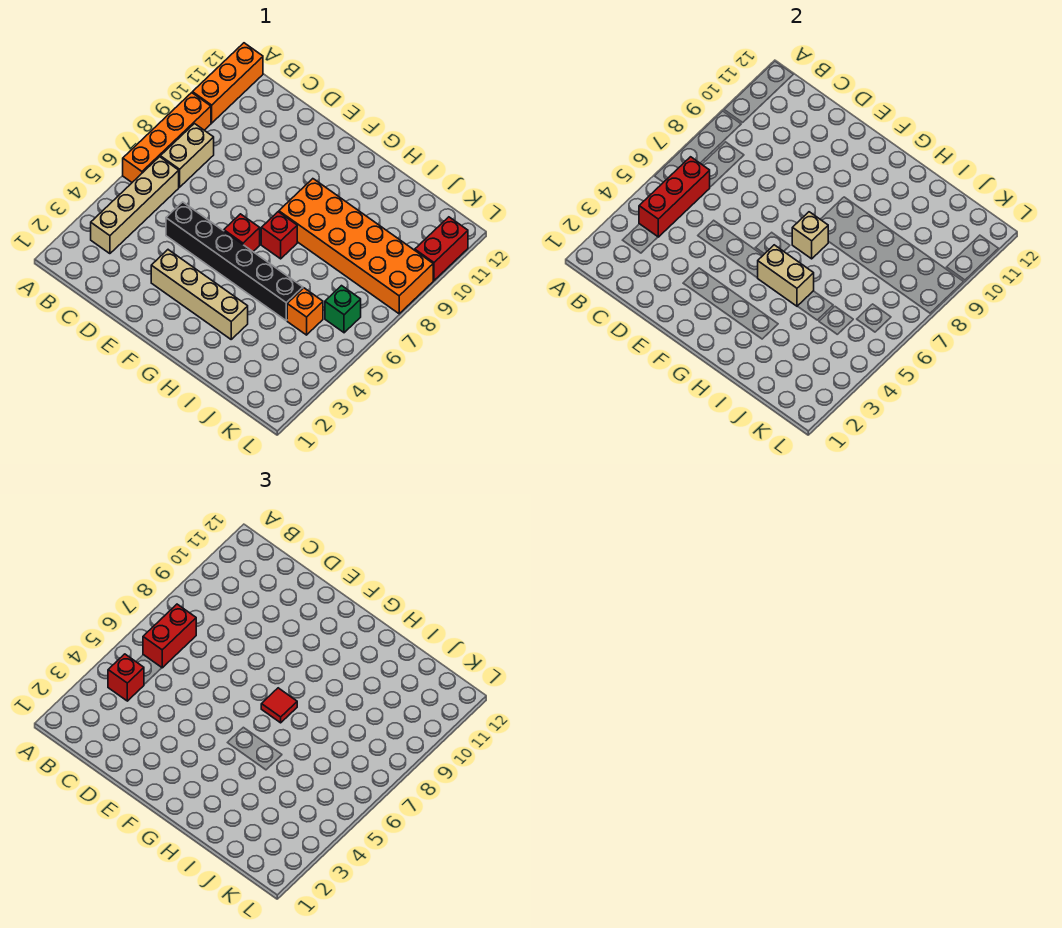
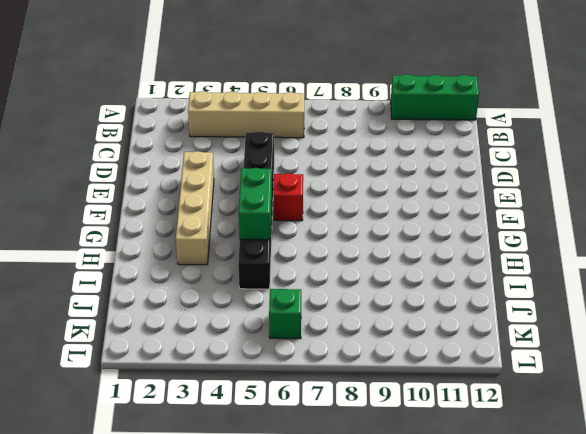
green 1x3 brick [391,74,479,120] -> orange 1x3 brick [192,43,263,123]
green 1x2 brick [239,168,272,240] -> tan 1x2 brick [758,245,814,306]
none -> orange 1x4 brick [123,93,211,182]
none -> tan 1x2 brick [160,124,214,187]
none -> red 1x1 brick [261,212,297,259]

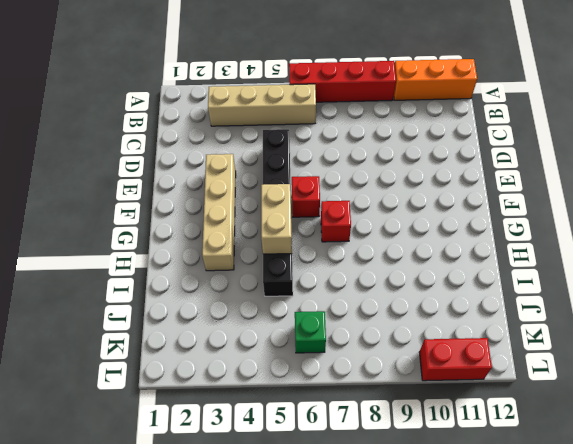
red 1x4 brick [289,61,396,102] -> orange 1x4 brick [123,93,211,182]
none -> tan 1x2 brick [160,124,214,187]
none -> orange 2x6 brick [279,179,433,314]
none -> orange 1x1 brick [287,288,323,335]

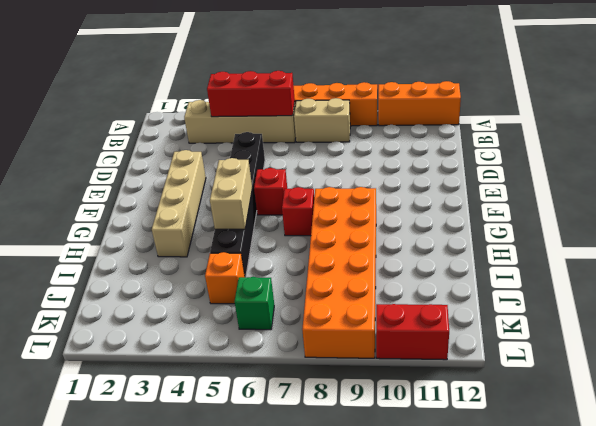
none -> tan 1x1 brick [792,212,828,259]
none -> red 1x1 brick [108,654,144,701]
none -> red 1x2 brick [143,604,196,668]

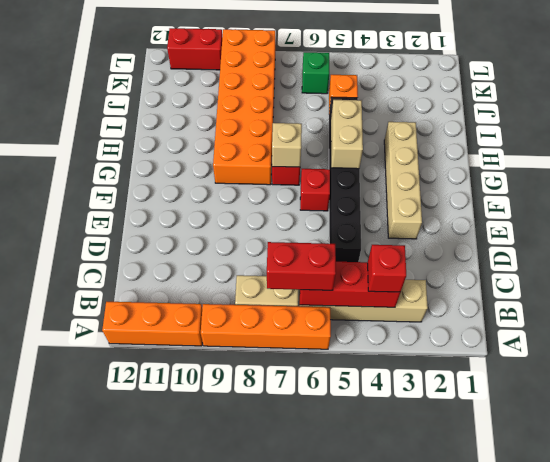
none -> red 1x1 tile [261,688,297,723]

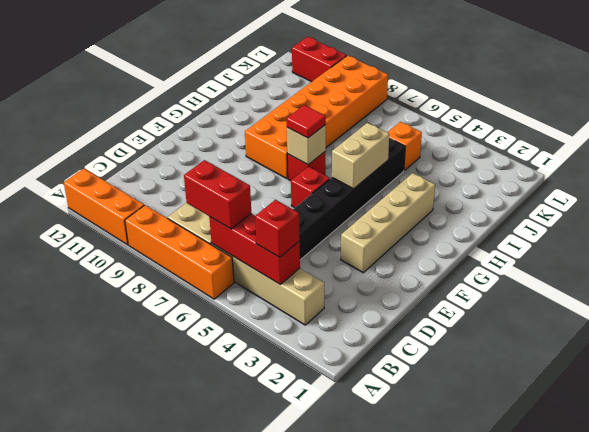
none -> green 1x1 brick [325,286,361,333]

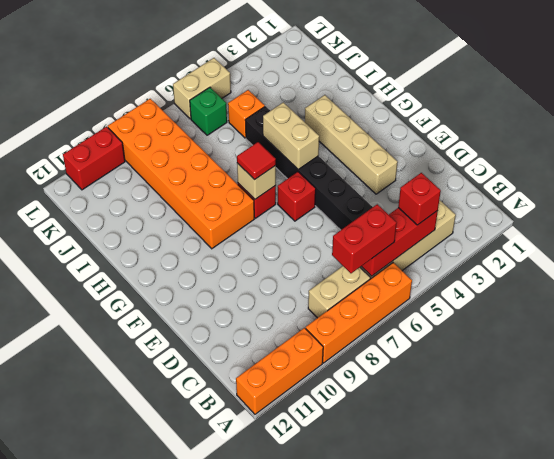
tan 1x2 brick [173,58,231,119] -> none

